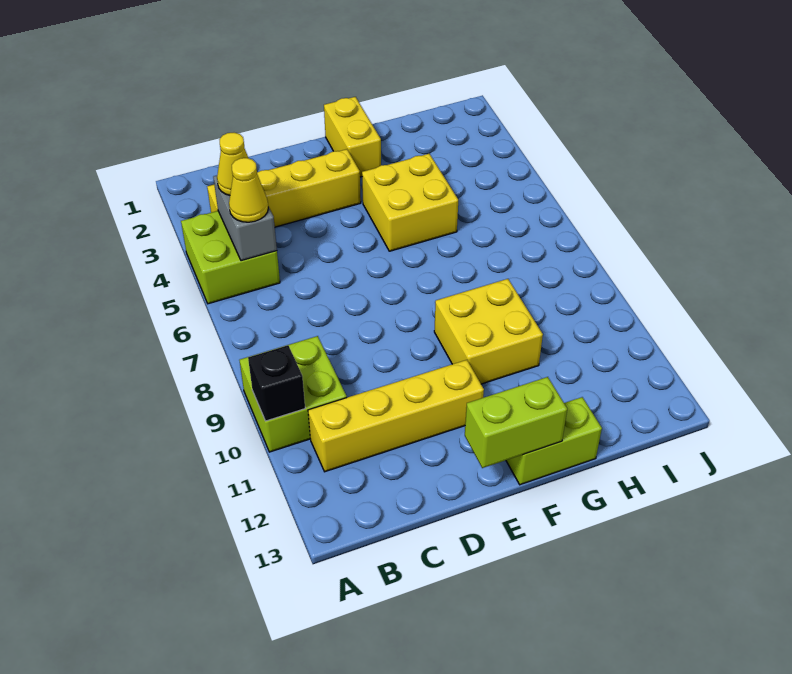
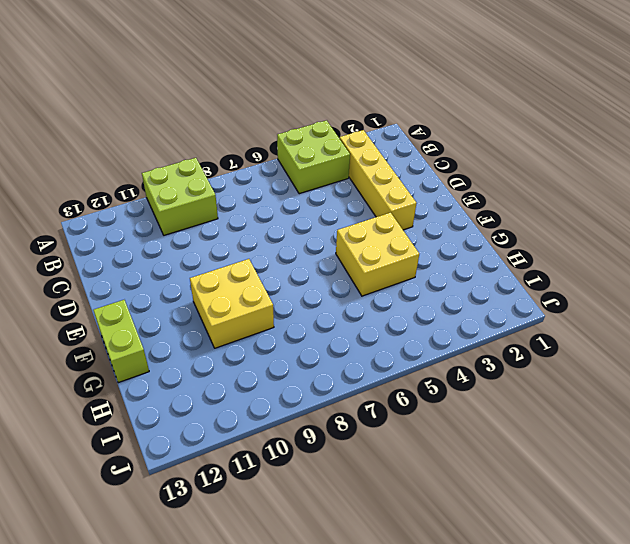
none -> yellow 1x4 brick [308,360,484,472]
none -> yellow 1x2 brick [324,97,381,177]
none -> black 1x1 brick [248,345,305,421]

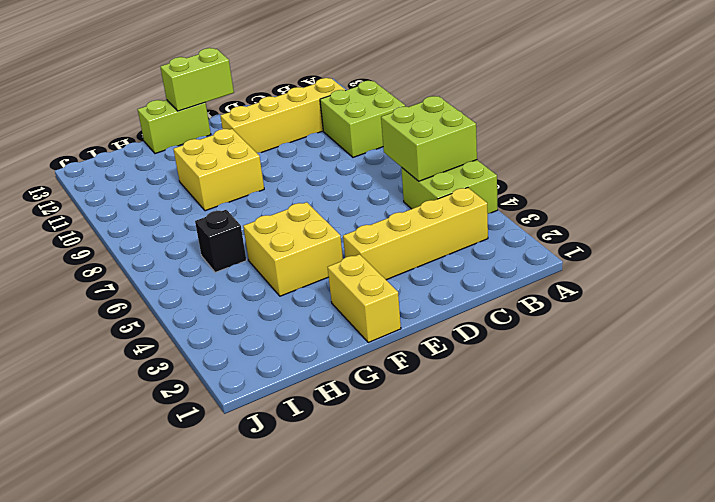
lime 2x2 brick [381,96,477,181] -> grey 1x2 brick [213,176,277,261]
black 1x1 brick [195,210,246,272] -> black 1x1 brick moved to [248,345,305,421]
none -> yellow 1x1 cone [217,133,248,195]
none -> yellow 1x1 cone [229,158,268,222]

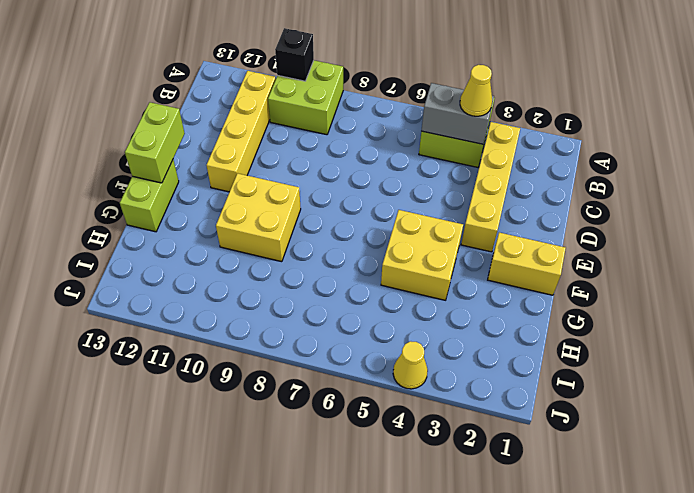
yellow 1x1 cone [393,341,428,389] -> yellow 1x1 cone moved to [229,158,268,222]

